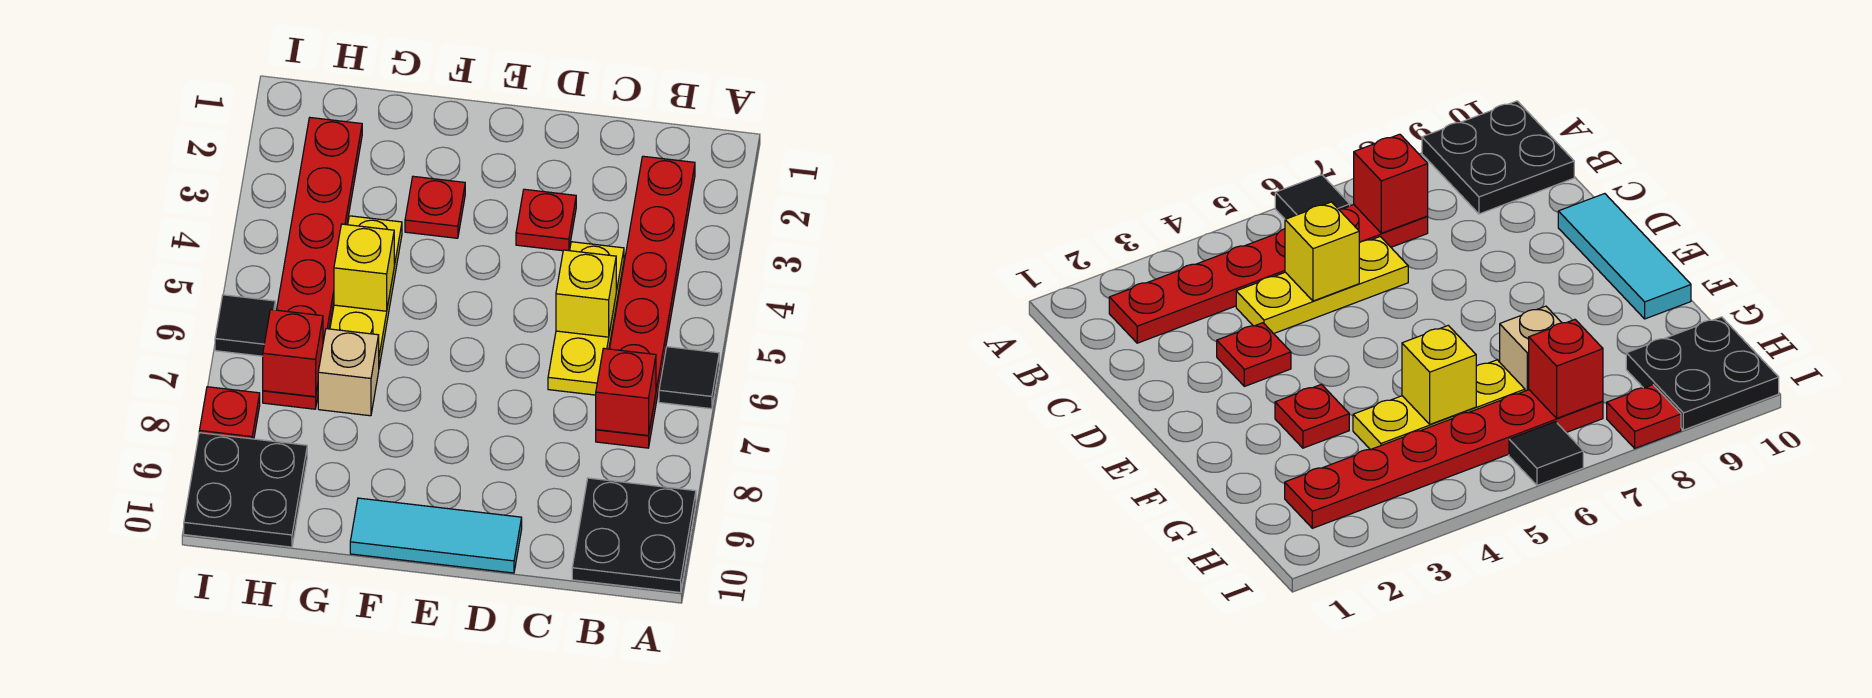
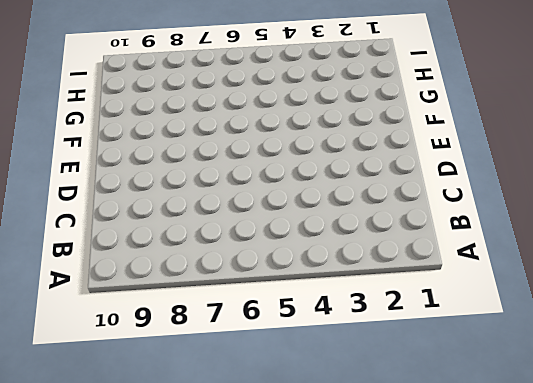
none -> black 1x1 tile [659,347,719,409]
none -> black 2x2 plate [572,478,696,592]
none -> red 1x6 plate [596,156,695,448]

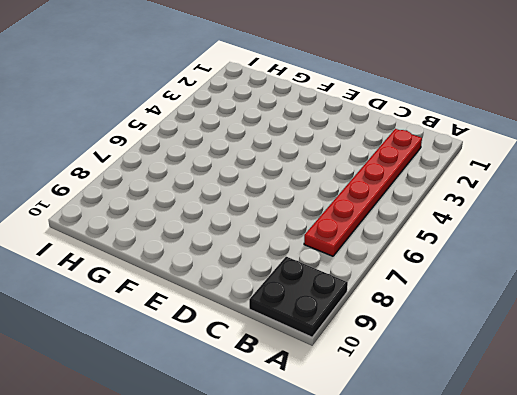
none -> black 1x1 tile [659,347,719,409]
none -> yellow 1x3 plate [548,242,624,395]
none -> red 1x1 plate [516,189,576,251]

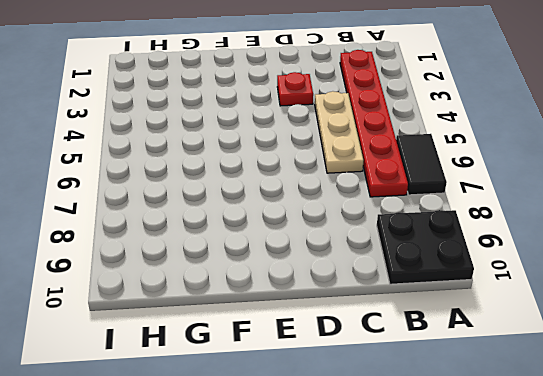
black 1x2 tile [396,134,447,195] -> black 1x1 tile [659,347,719,409]
tan 1x3 plate [315,91,363,173] -> yellow 1x3 plate [548,242,624,395]
none -> cyan 1x3 tile [350,498,522,573]
none -> red 1x1 plate [405,176,465,238]
none -> yellow 1x3 plate [330,216,402,367]

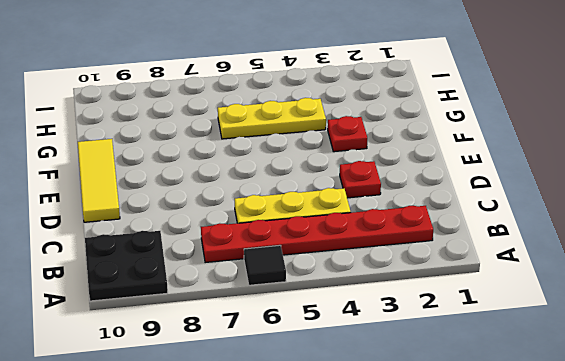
yellow 1x3 tile [78,139,120,222] -> cyan 1x3 tile [350,498,522,573]
none -> tan 1x1 brick [318,329,379,416]
none -> red 1x6 plate [263,118,362,409]
none -> black 2x2 plate [184,433,307,547]

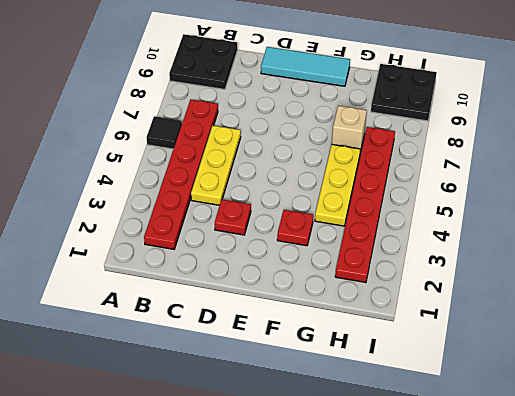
none -> black 1x1 tile [215,295,275,356]
none -> red 1x1 plate [199,387,260,439]
none -> red 1x1 brick [596,348,656,436]

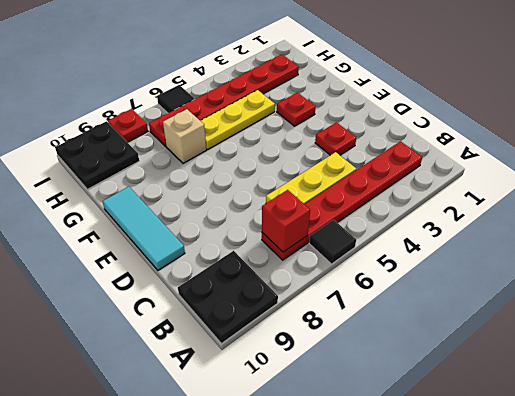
none -> yellow 1x1 brick [556,250,616,337]
none -> yellow 1x1 brick [334,224,394,311]
none -> red 1x1 brick [263,310,323,397]

